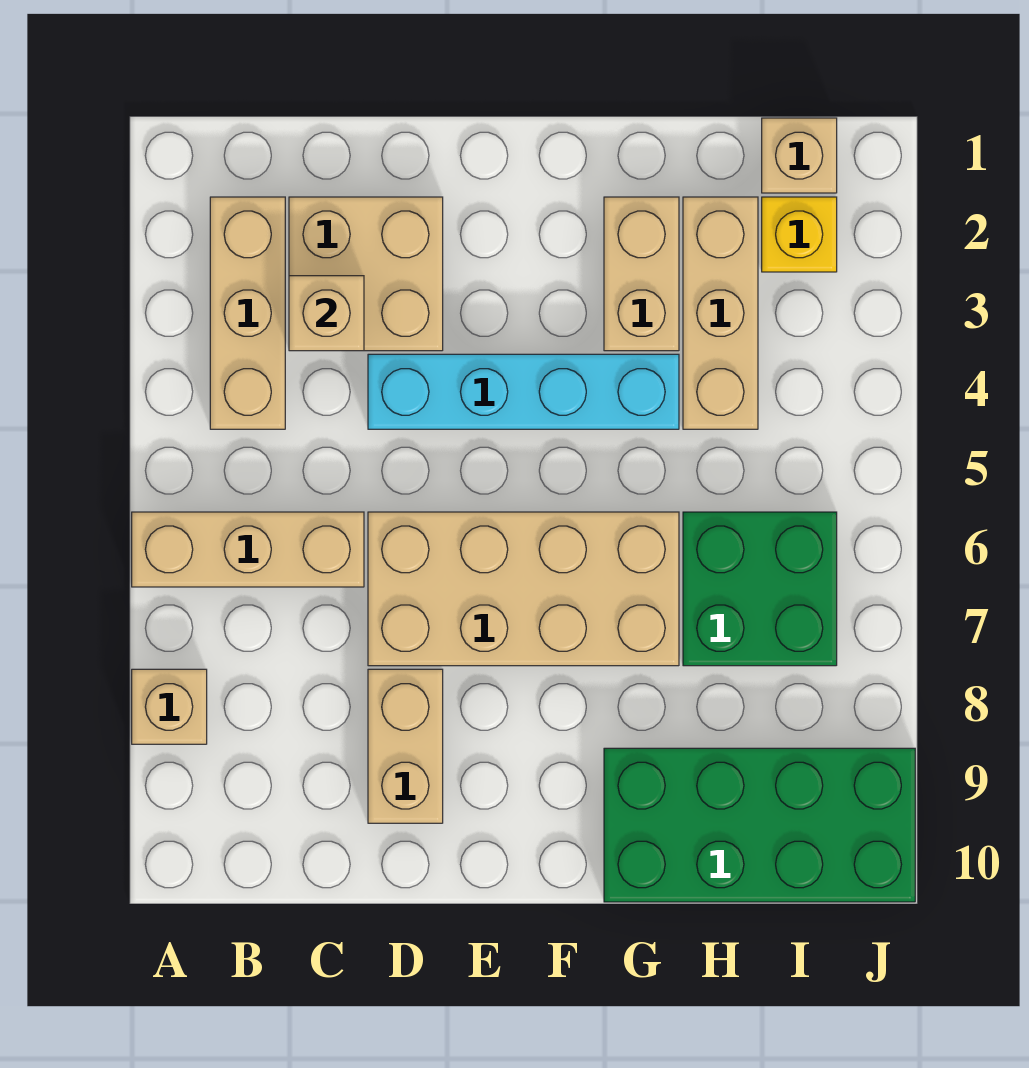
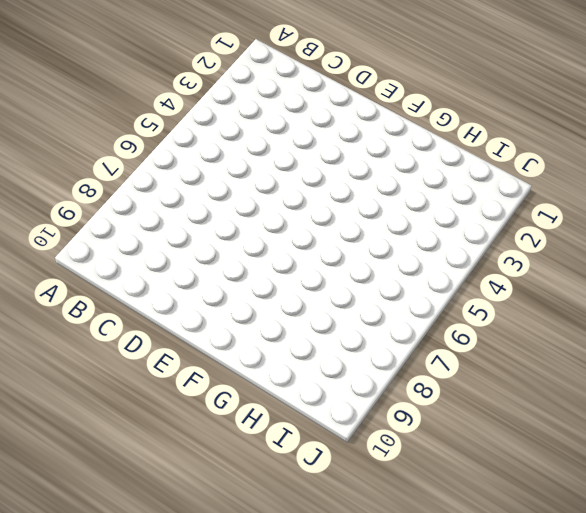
none -> tan 1x3 brick [132,512,364,587]
none -> tan 1x1 brick [132,669,207,744]
none -> tan 1x3 brick [210,197,285,429]

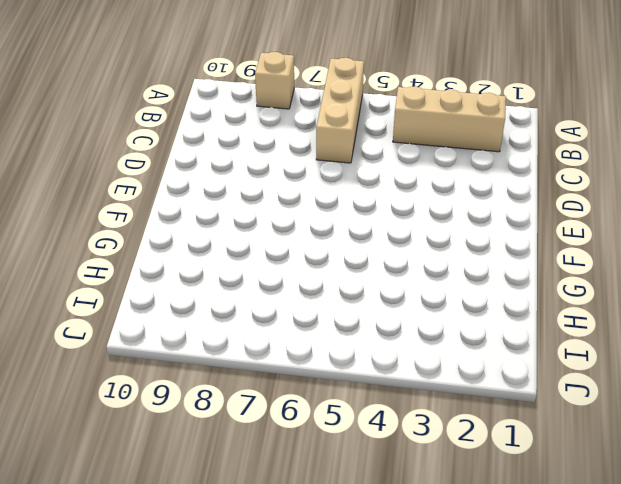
none -> tan 2x2 brick [289,197,443,351]
none -> cyan 1x4 brick [368,354,679,429]
none -> tan 2x4 brick [368,512,679,666]

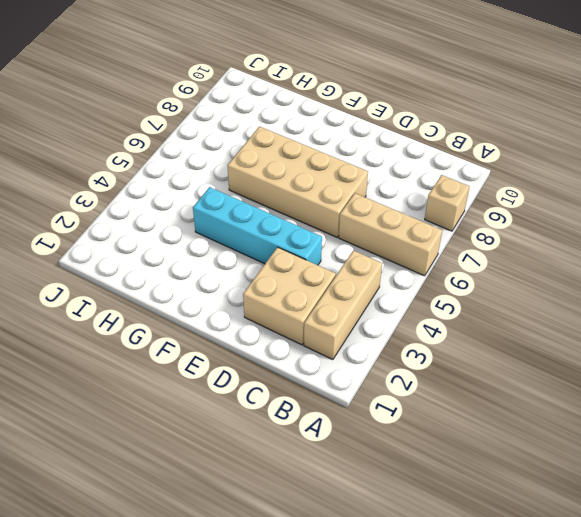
none -> tan 1x2 brick [368,669,443,823]
none -> tan 1x2 brick [604,197,679,351]
none -> green 2x4 brick [604,748,915,902]

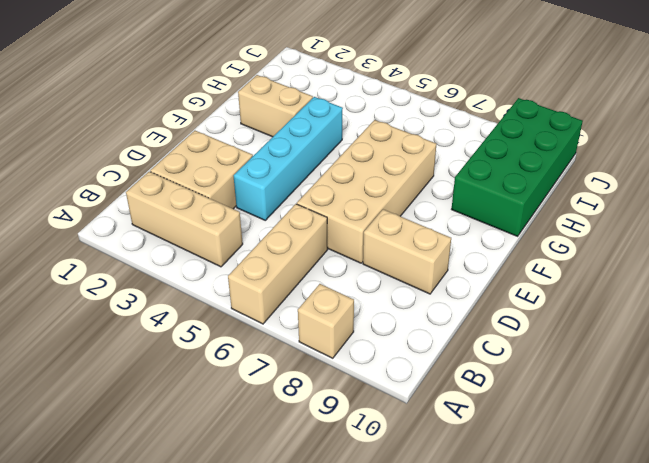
none -> tan 1x3 brick [683,197,758,429]
none -> green 2x2 brick [683,512,837,666]
none -> tan 1x1 brick [762,118,837,193]

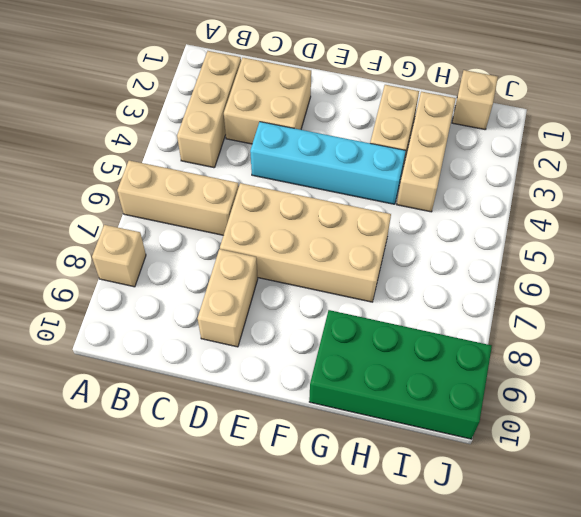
none -> green 2x2 brick [683,512,837,666]
none -> yellow 1x1 brick [762,197,837,272]
none -> tan 1x1 brick [289,276,364,351]

